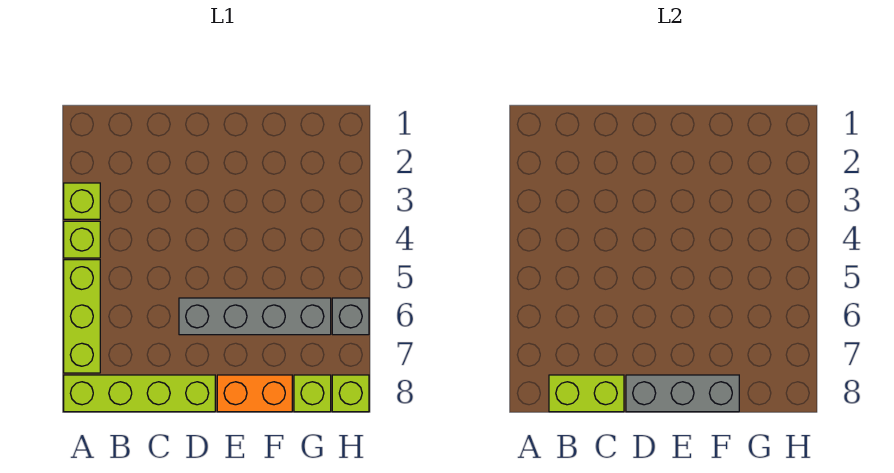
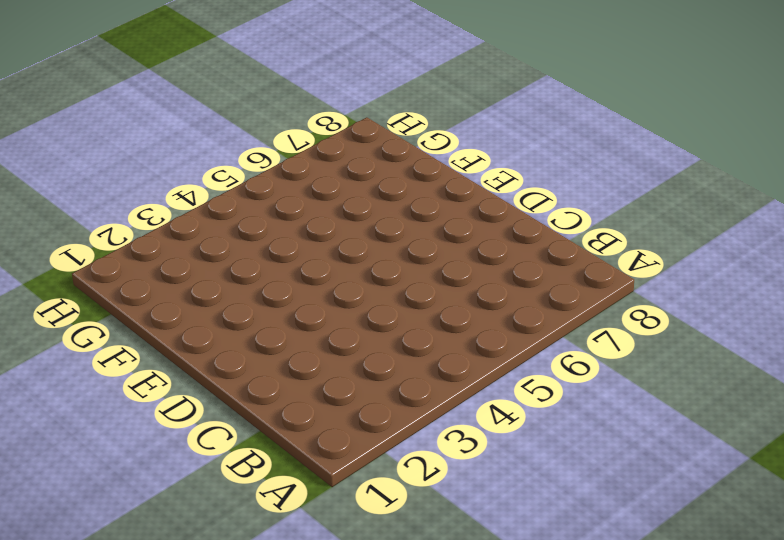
none -> lime 1x1 brick [64,183,100,219]
none -> lime 1x1 brick [64,221,100,258]

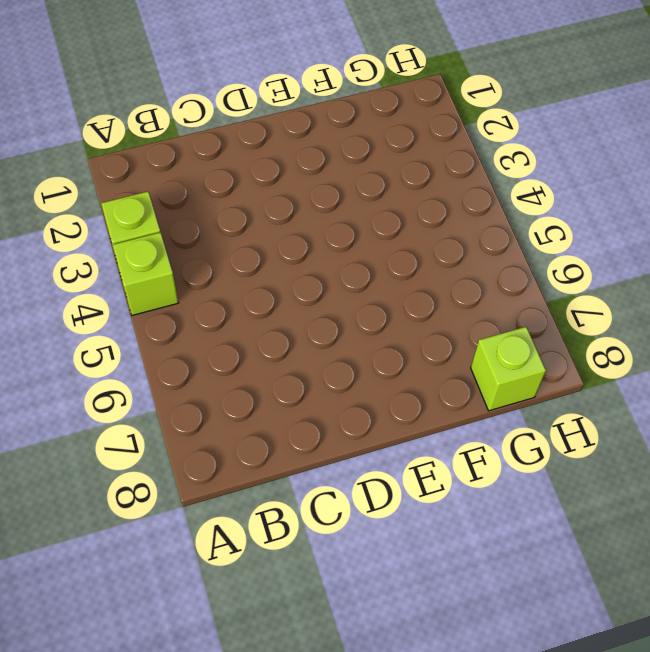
none -> lime 1x3 brick [64,260,100,373]
none -> lime 1x4 brick [64,375,215,412]

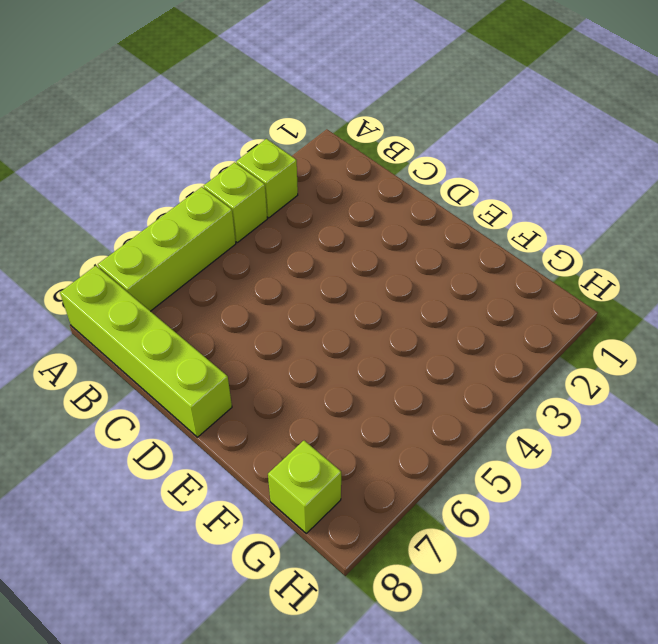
none -> grey 1x4 brick [179,298,331,335]
none -> orange 1x2 brick [217,375,292,412]

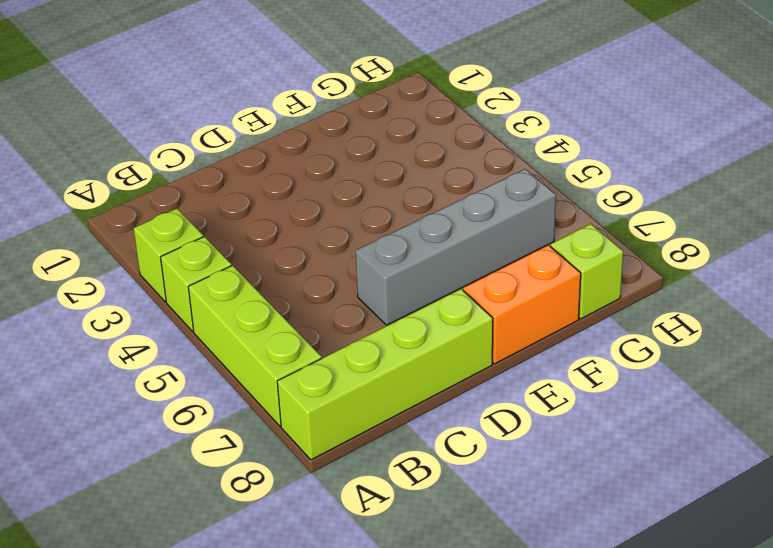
none -> grey 1x1 brick [332,298,369,335]
none -> lime 1x1 brick [332,375,369,412]

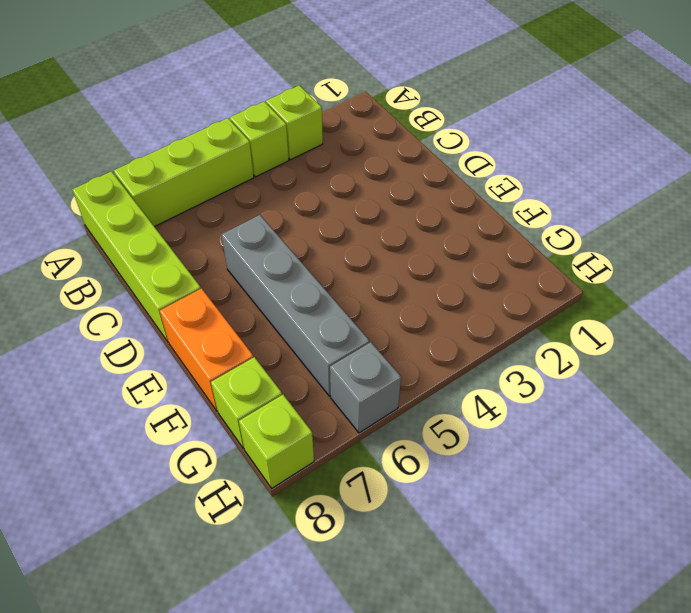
none -> lime 1x2 brick [549,375,624,412]
none -> grey 1x3 brick [626,375,739,412]

